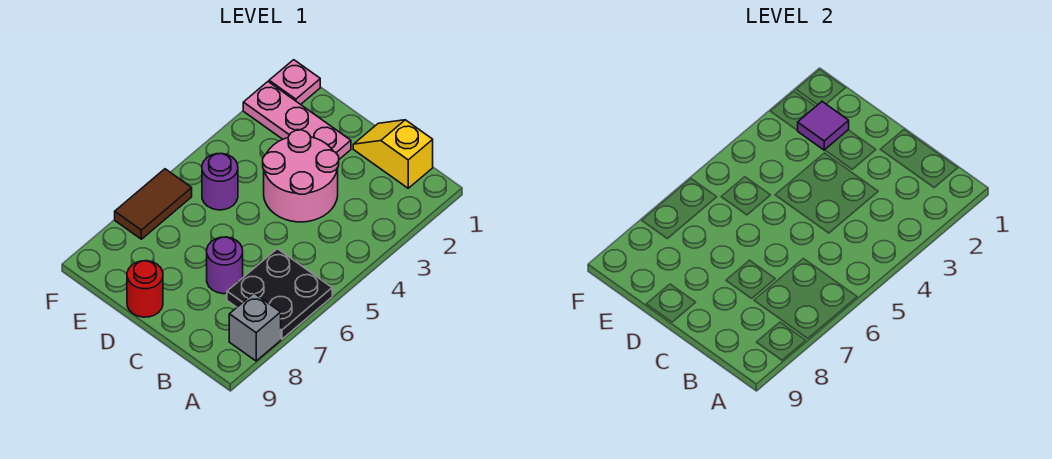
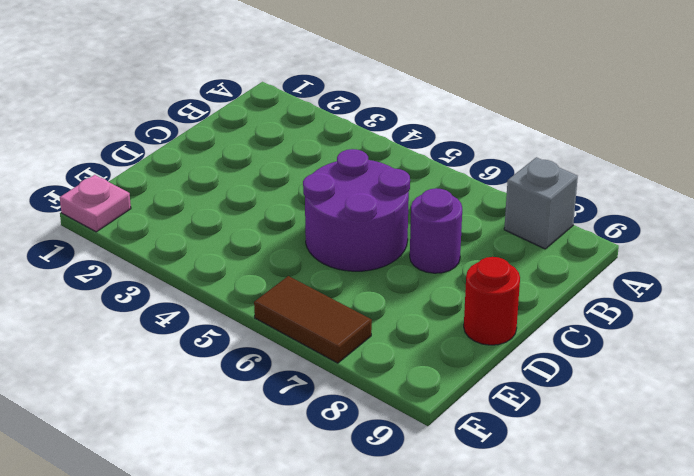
purple 2x2 round brick [303,149,410,271] -> none
none -> black 2x2 plate [227,249,332,339]
none -> yellow 1x2 slope [353,120,433,188]

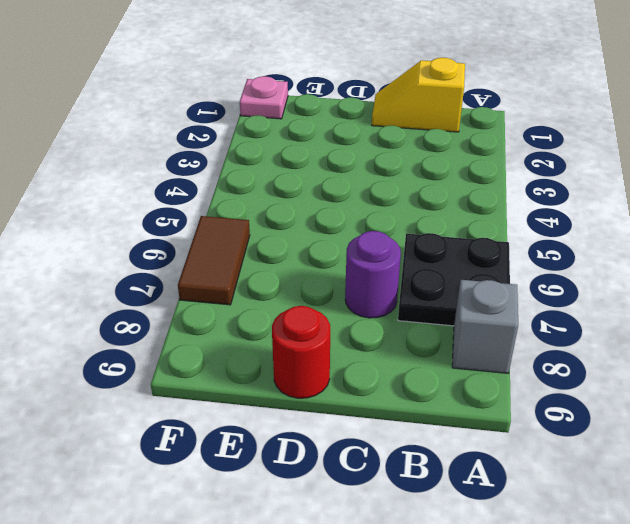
none -> pink 2x2 round brick [263,130,339,222]
none -> pink 1x3 plate [243,82,351,159]

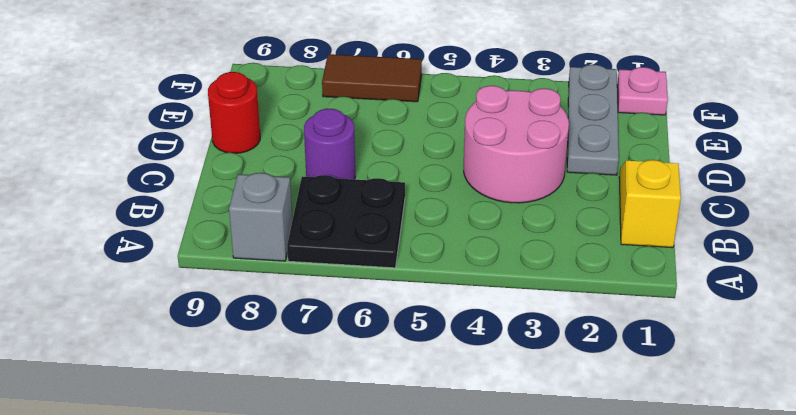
grey 1x3 plate [567,65,619,175] -> pink 1x3 plate [243,82,351,159]
none -> purple 1x1 round brick [202,153,238,210]
none -> purple 1x1 tile [797,102,849,150]

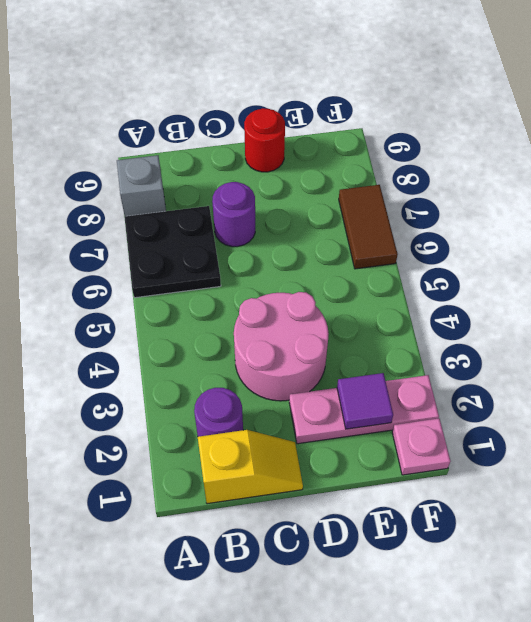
purple 1x1 round brick [194,388,243,437] -> purple 1x1 round brick moved to [202,153,238,210]

